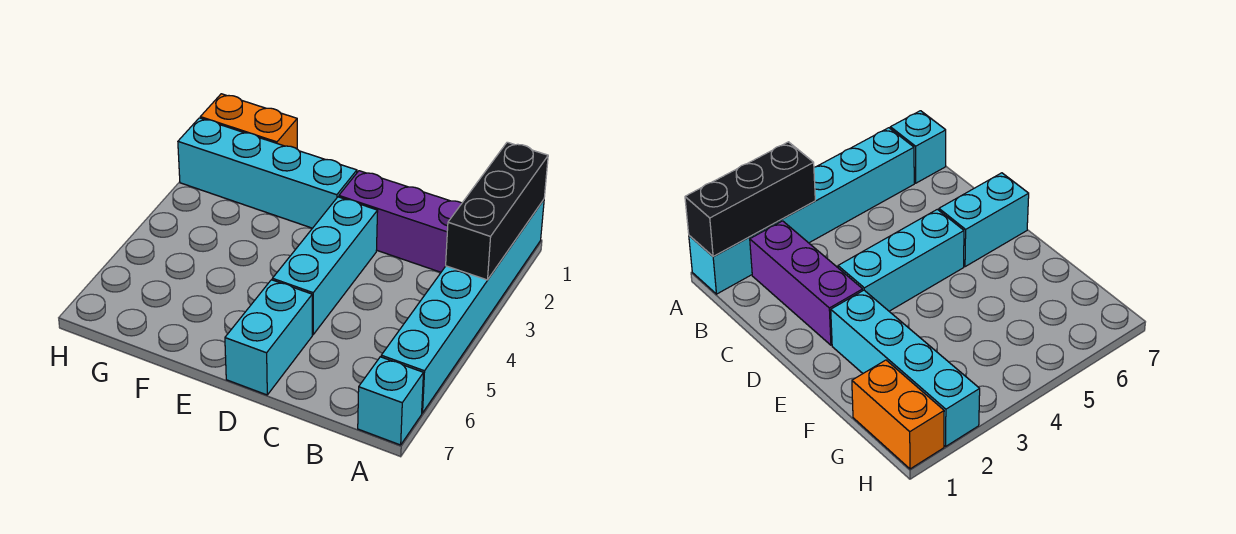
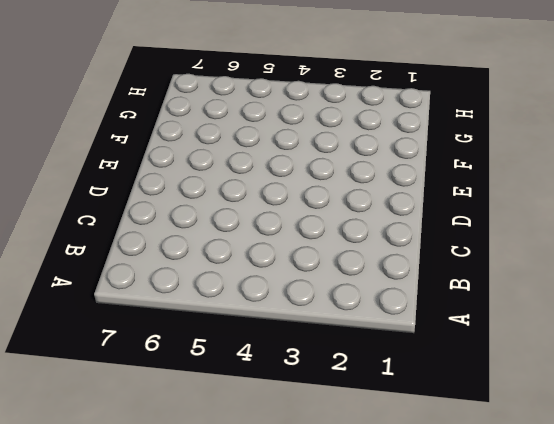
none -> cyan 1x6 brick [381,200,544,413]
none -> cyan 1x1 brick [358,357,423,445]

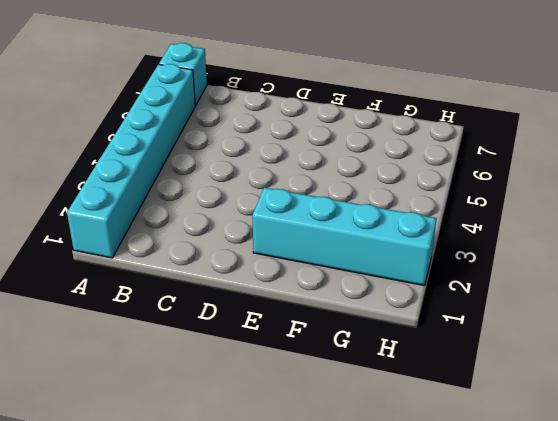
none -> purple 1x3 brick [339,171,462,272]
none -> cyan 1x3 brick [272,197,378,335]

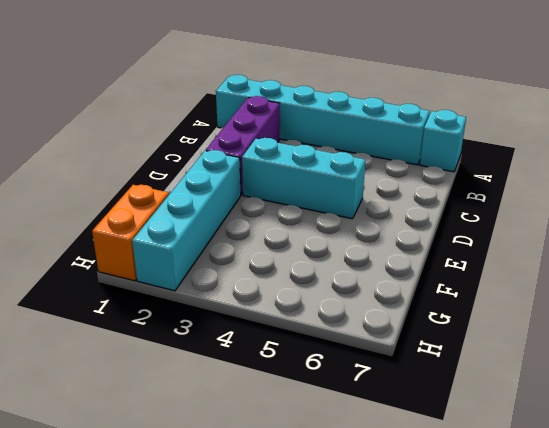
none -> cyan 1x2 brick [225,280,312,395]
none -> black 1x3 brick [446,142,548,280]

